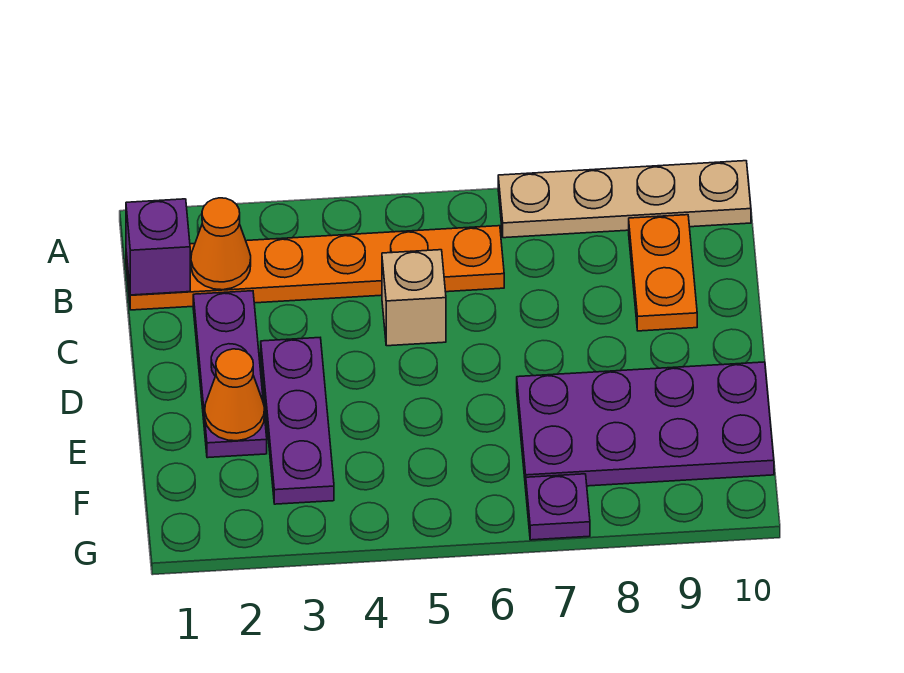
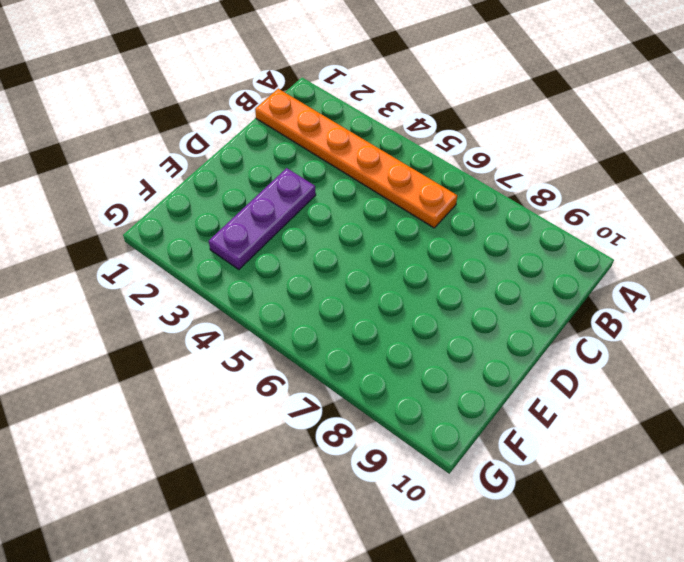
none -> tan 1x4 plate [498,161,751,238]
none -> orange 1x2 plate [629,215,697,331]

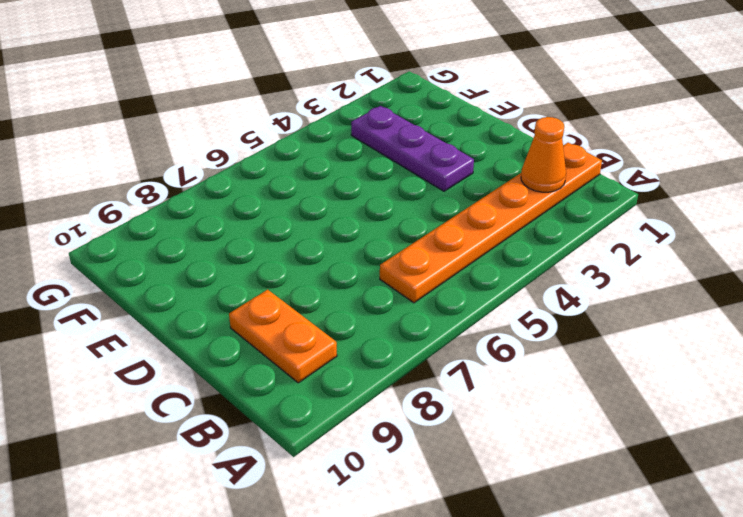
none -> tan 1x4 plate [498,161,751,238]
none -> purple 1x3 plate [193,291,267,458]

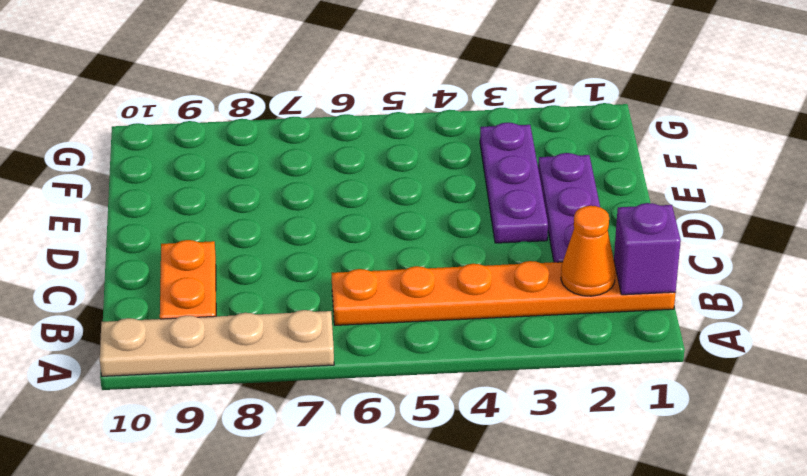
none -> tan 1x1 brick [382,250,446,346]
none -> purple 2x4 plate [517,362,774,488]

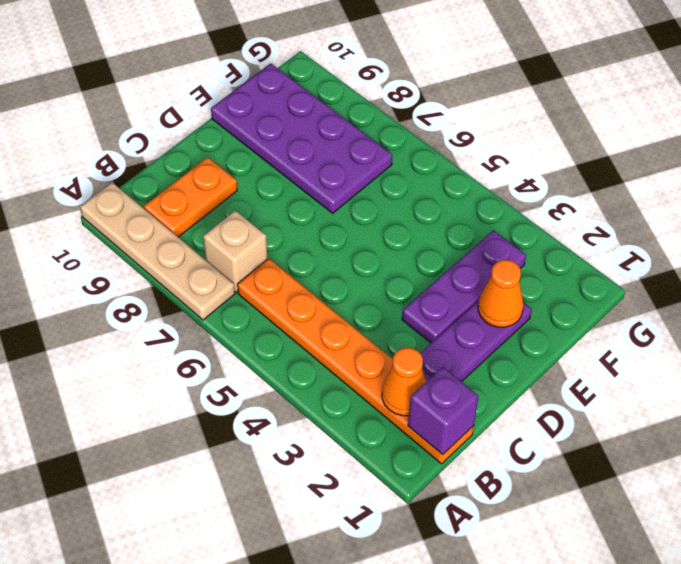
tan 1x1 brick [203,210,267,292] -> tan 1x1 brick moved to [382,250,446,346]
none -> purple 1x1 plate [526,474,590,540]

